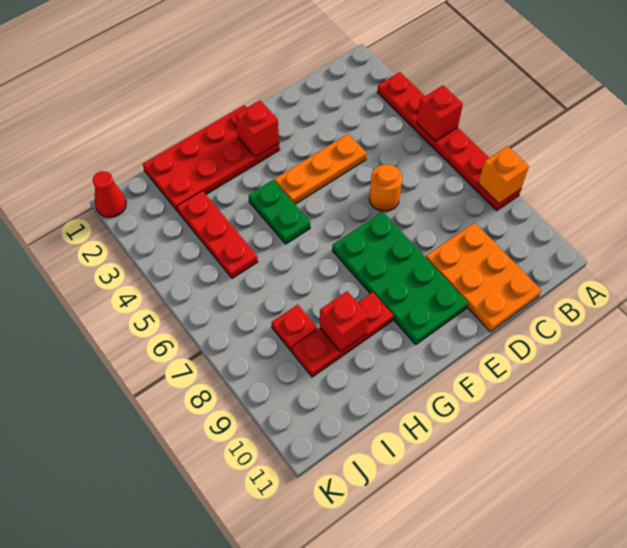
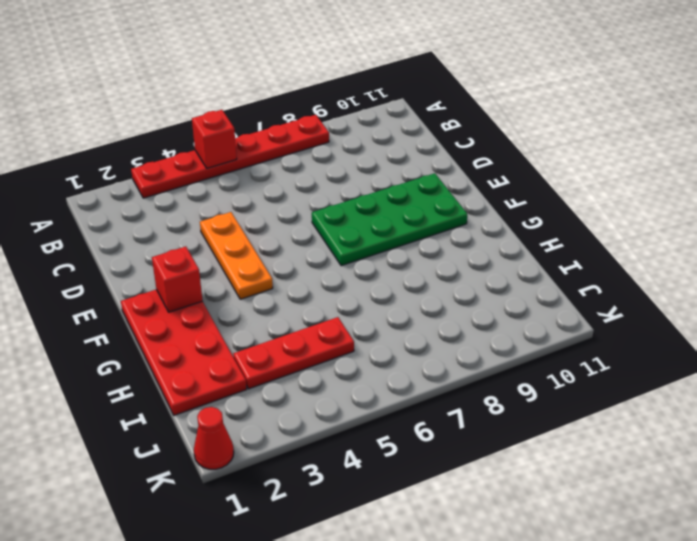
none -> orange 2x3 plate [426,223,542,332]
none -> orange 1x1 round brick [369,164,402,211]
none -> green 1x2 plate [248,180,310,244]

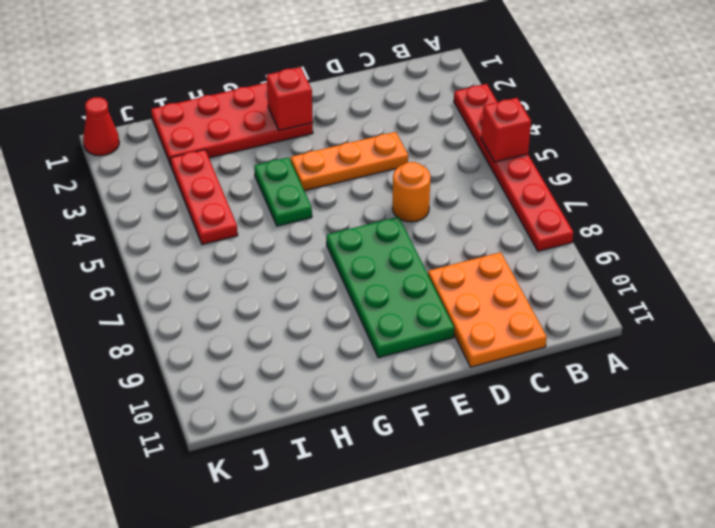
none -> red 1x3 plate [292,292,393,377]
none -> red 1x1 plate [271,305,318,351]
none -> orange 1x1 brick [478,146,529,204]

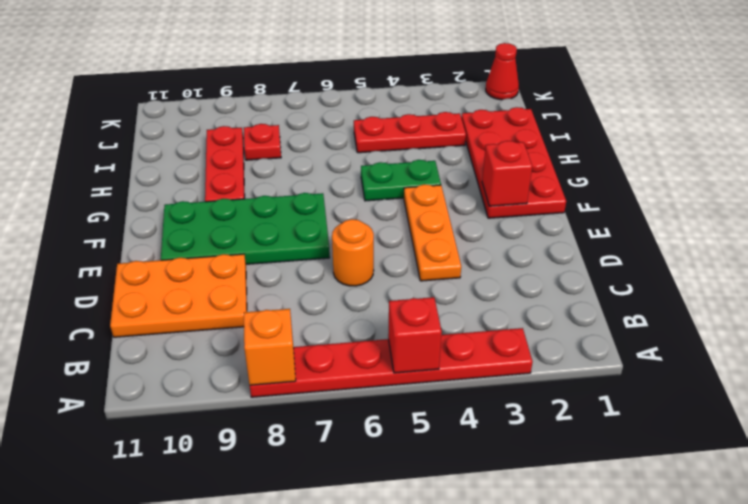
none -> red 1x1 brick [320,291,369,352]

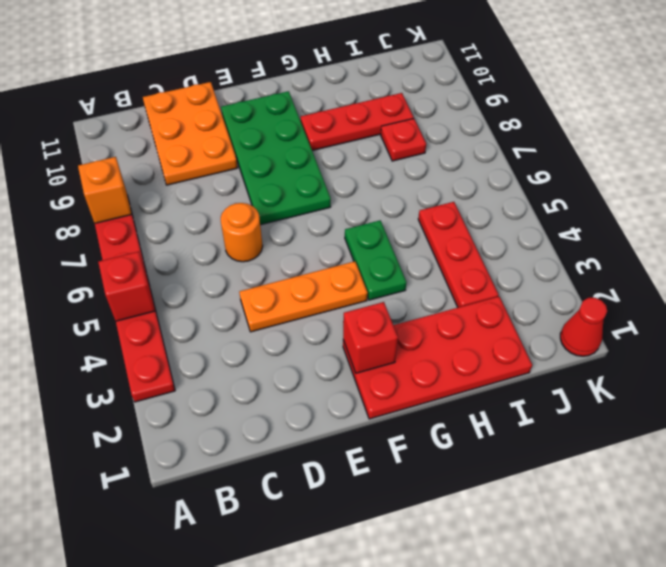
none -> red 1x1 brick [320,291,369,352]

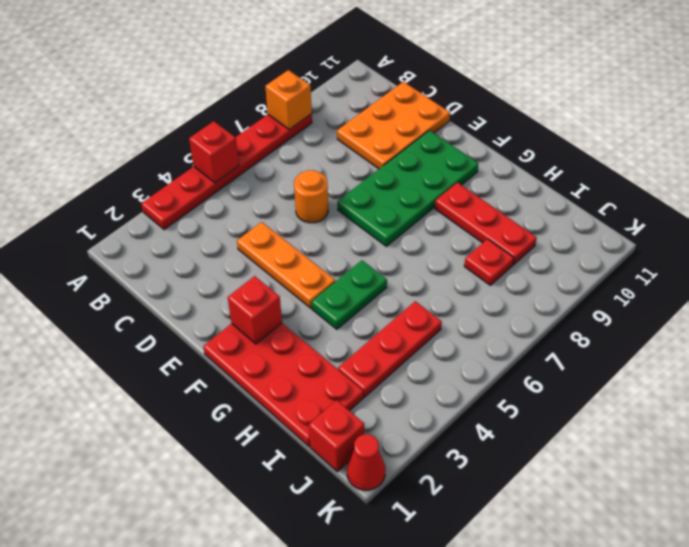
red 1x1 brick [309,400,364,472] -> red 1x1 brick moved to [320,291,369,352]

